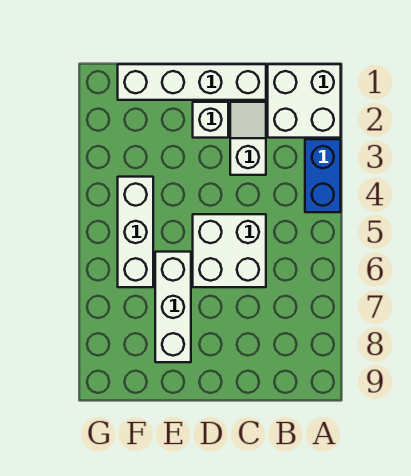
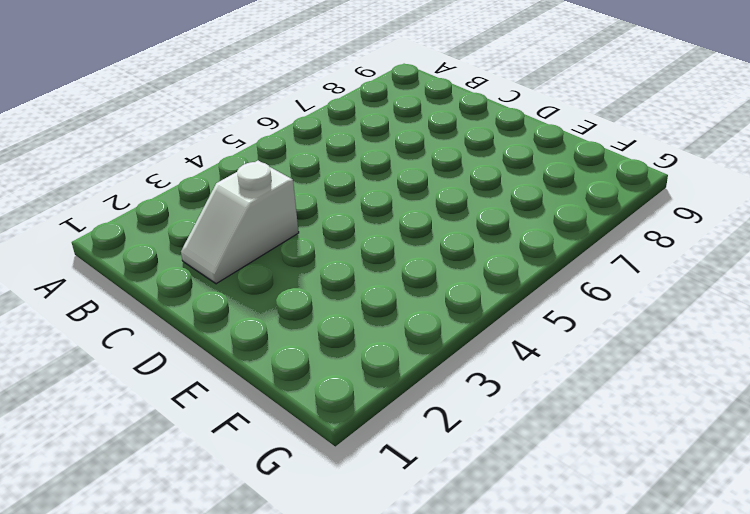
none -> white 2x2 brick [268,64,341,138]
none -> blue 1x2 brick [305,139,341,212]

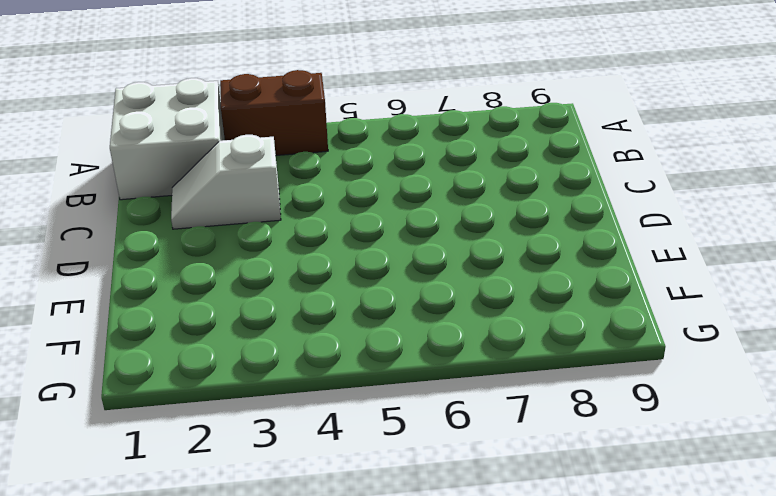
brown 1x2 brick [220,70,328,155] -> blue 1x2 brick [305,139,341,212]
none -> white 1x4 brick [118,64,266,100]
none -> white 2x2 brick [193,214,266,287]

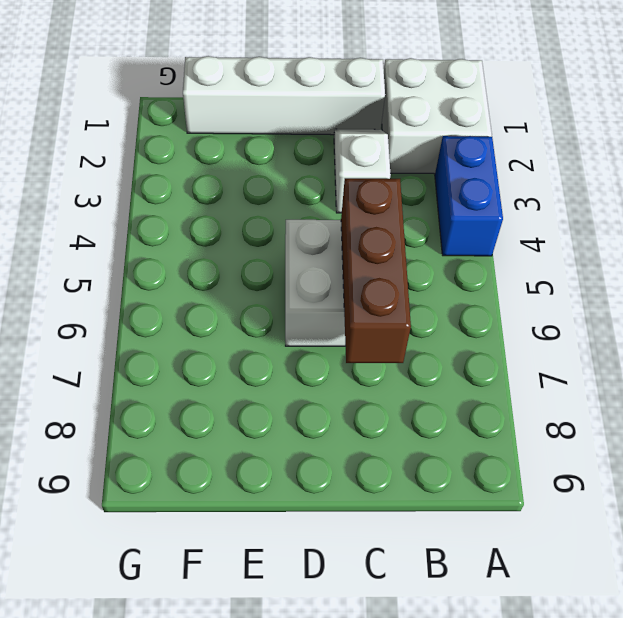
brown 1x3 brick [341,178,411,363] -> none
none -> white 1x1 brick [193,102,228,138]
none -> white 1x3 brick [155,252,191,362]

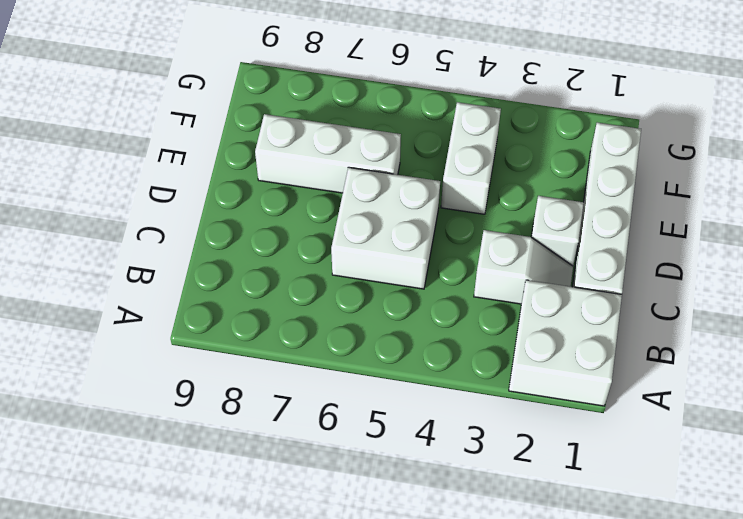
white 1x2 brick [441,102,501,214] -> white 1x3 brick [118,177,153,287]
none -> blue 1x2 brick [305,139,341,212]

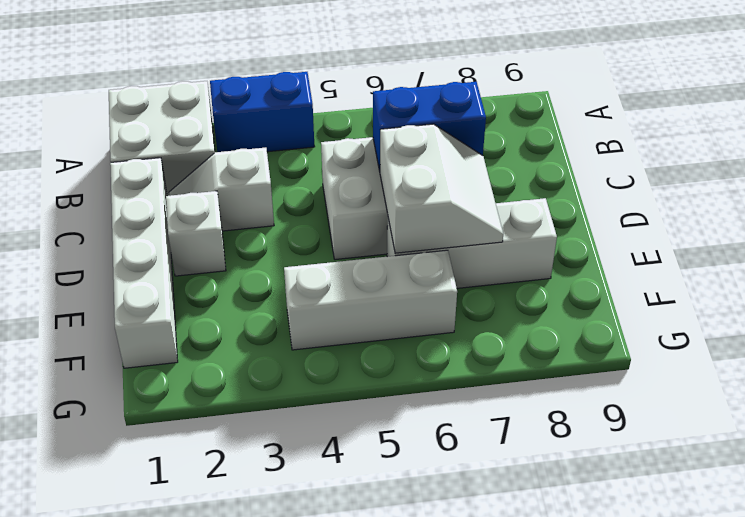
blue 1x2 brick [373,82,486,171] -> none
white 2x2 slope [380,124,503,253] -> none

